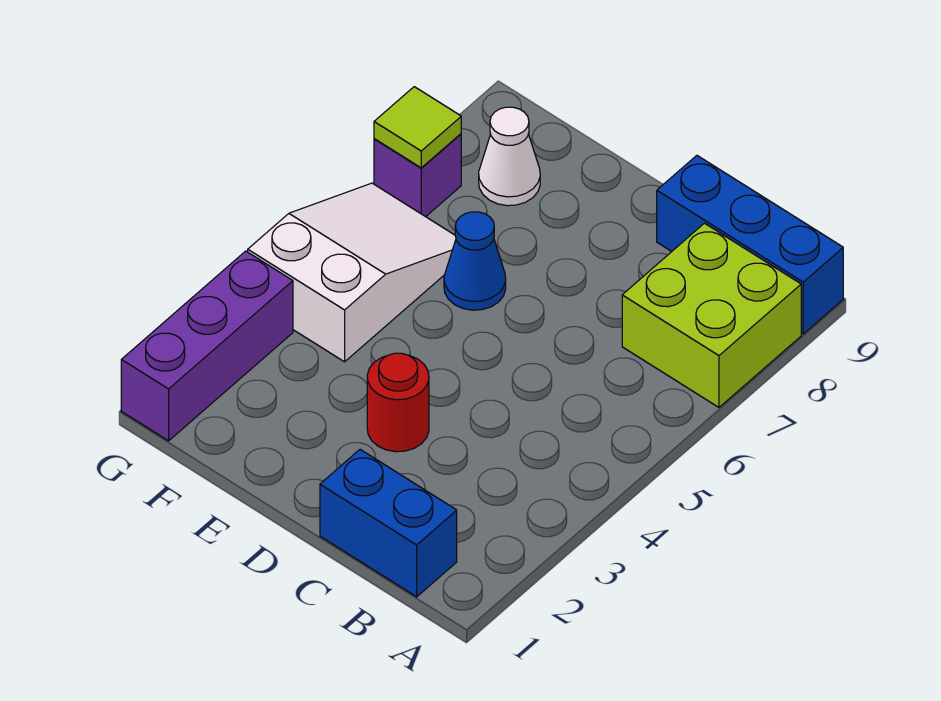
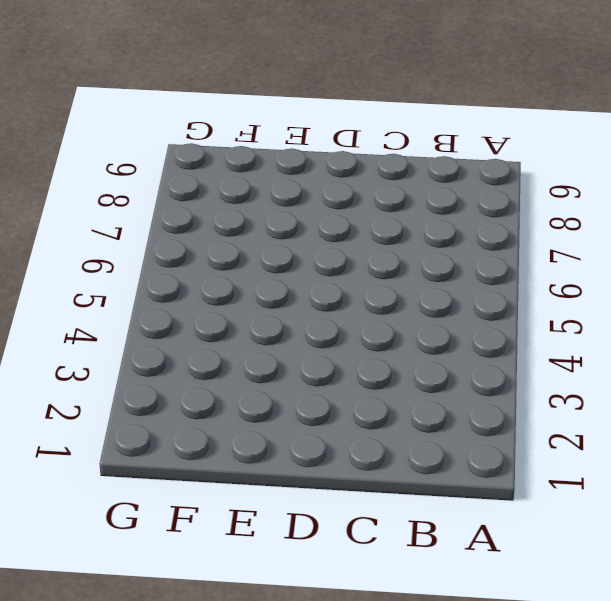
none -> lime 2x2 brick [622,223,801,407]
none -> blue 1x3 brick [657,156,843,334]

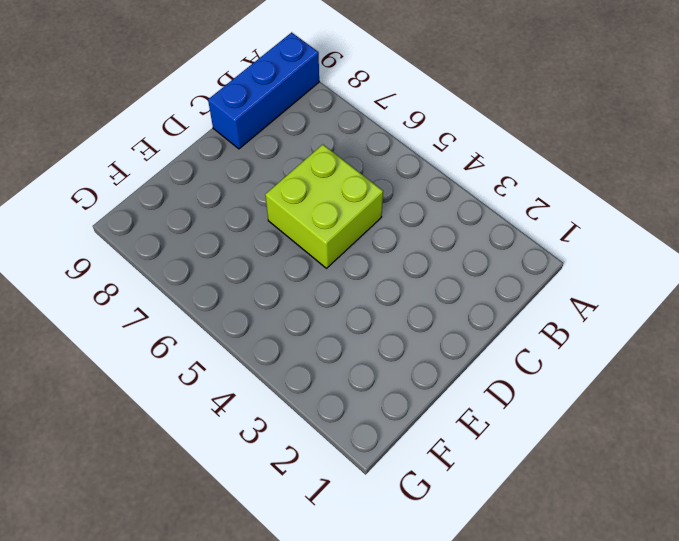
lime 2x2 brick [265,145,383,268] -> lime 2x2 brick moved to [622,223,801,407]
none -> blue 1x2 brick [320,450,457,597]
none -> red 1x1 round brick [367,353,429,452]

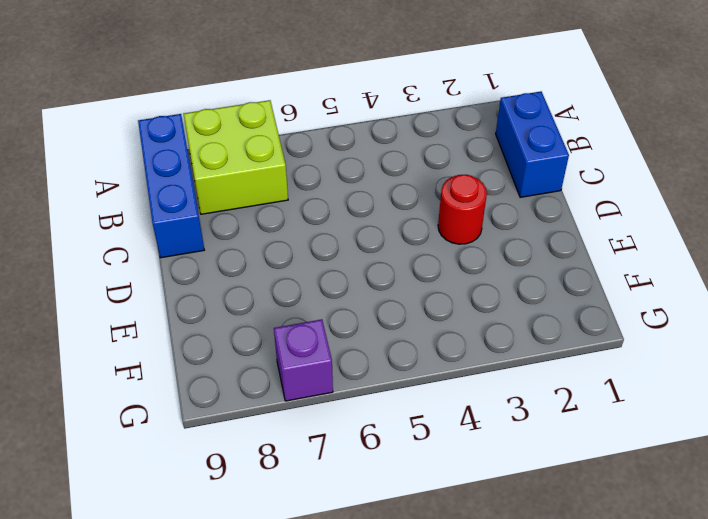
none -> blue 1x1 cone [444,212,506,310]
none -> white 2x3 slope [248,183,456,362]

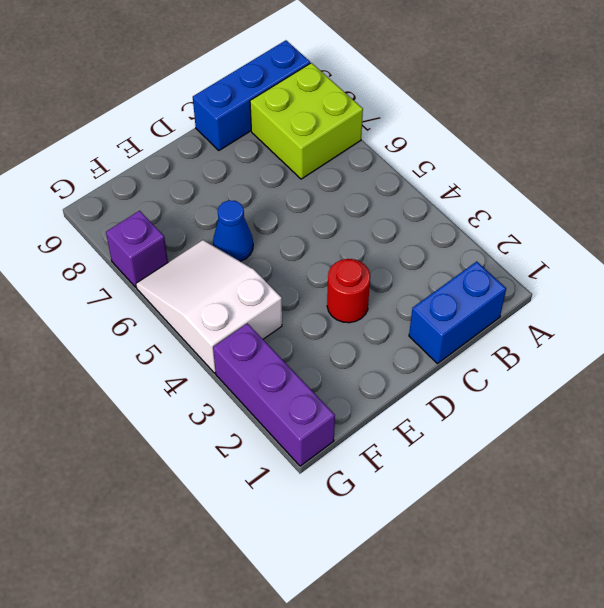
none -> white 1x1 cone [479,107,540,206]
none -> lime 1x1 tile [374,87,461,168]

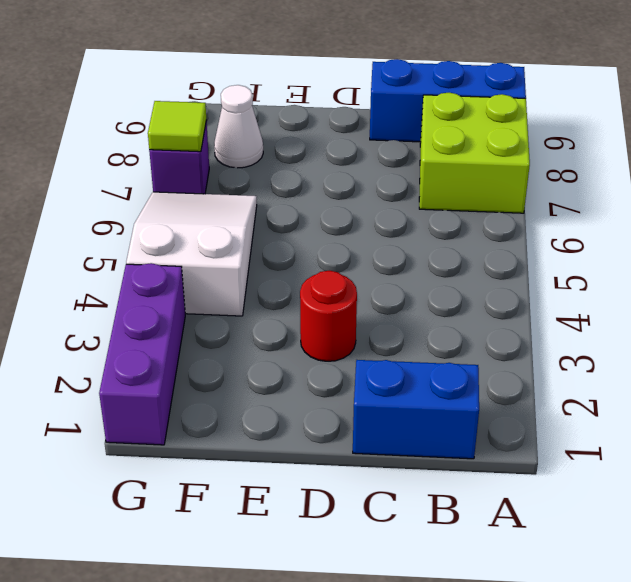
none -> blue 1x1 cone [444,212,506,310]

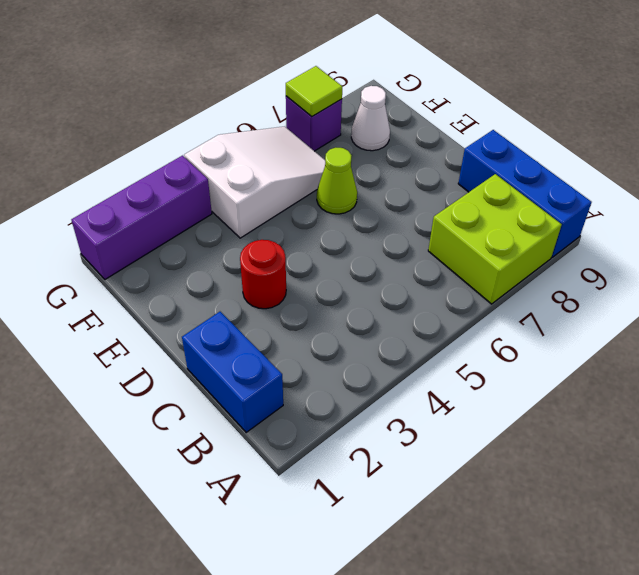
lime 1x1 cone [317,148,357,214] -> blue 1x1 cone [444,212,506,310]

